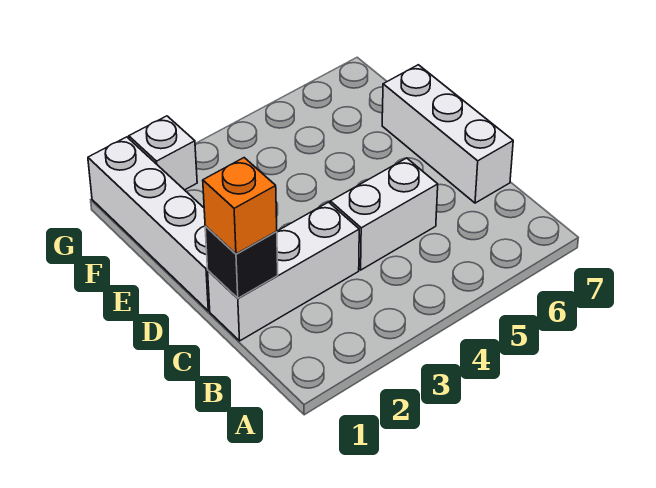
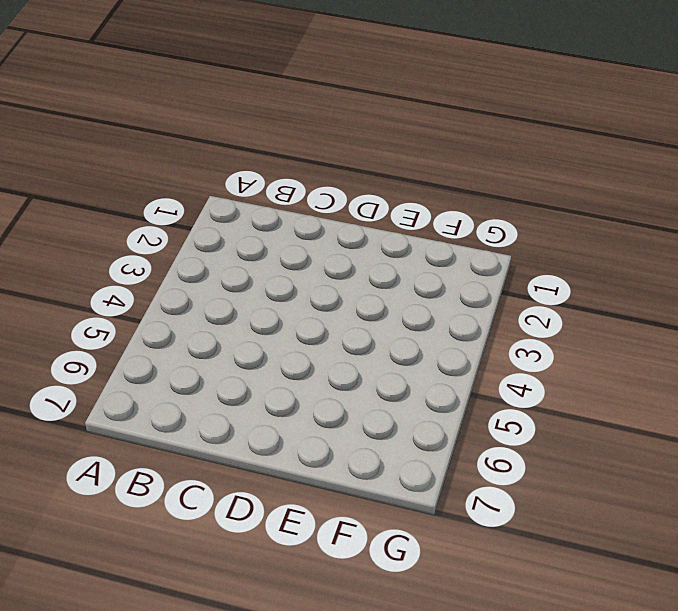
none -> white 1x3 brick [208,202,359,341]
none -> white 1x2 brick [330,158,438,270]

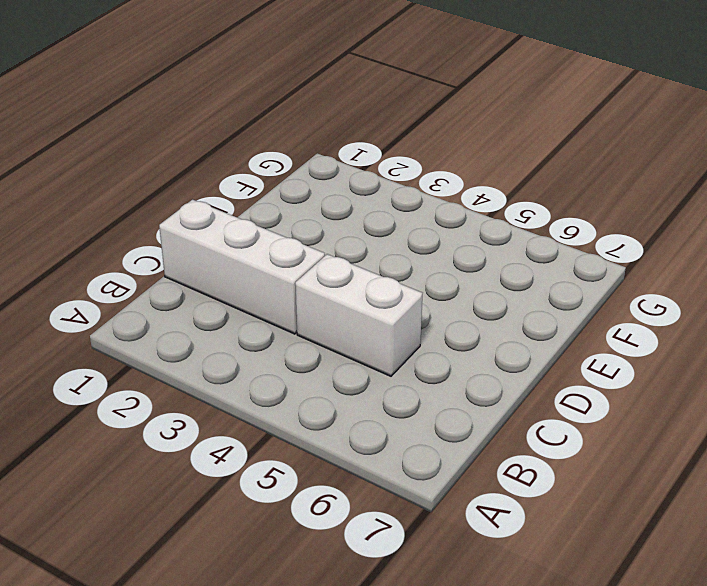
none -> white 1x3 brick [382,65,513,203]
none -> white 1x4 brick [88,137,210,311]

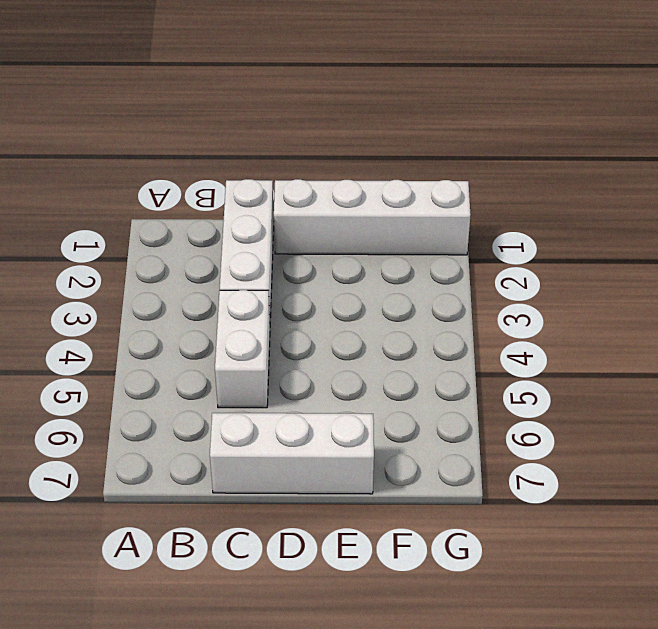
none -> white 1x1 brick [129,116,197,190]
none -> black 1x1 brick [205,226,278,298]

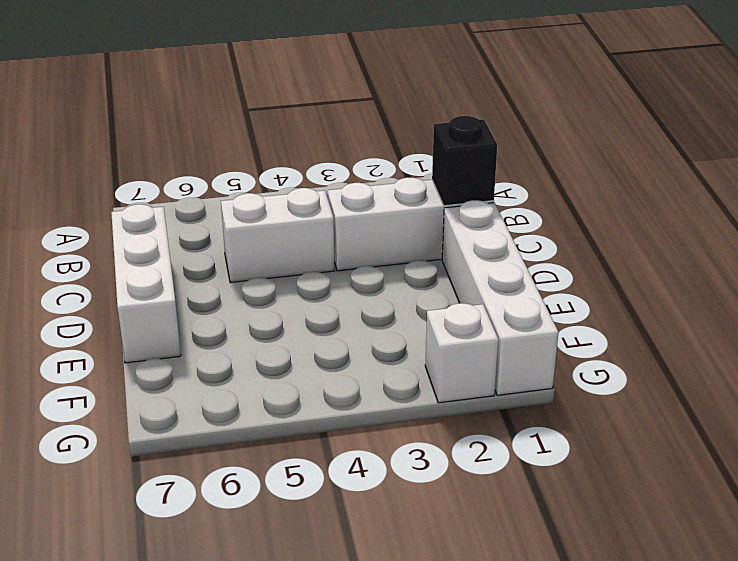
none -> orange 1x1 brick [203,158,277,254]

